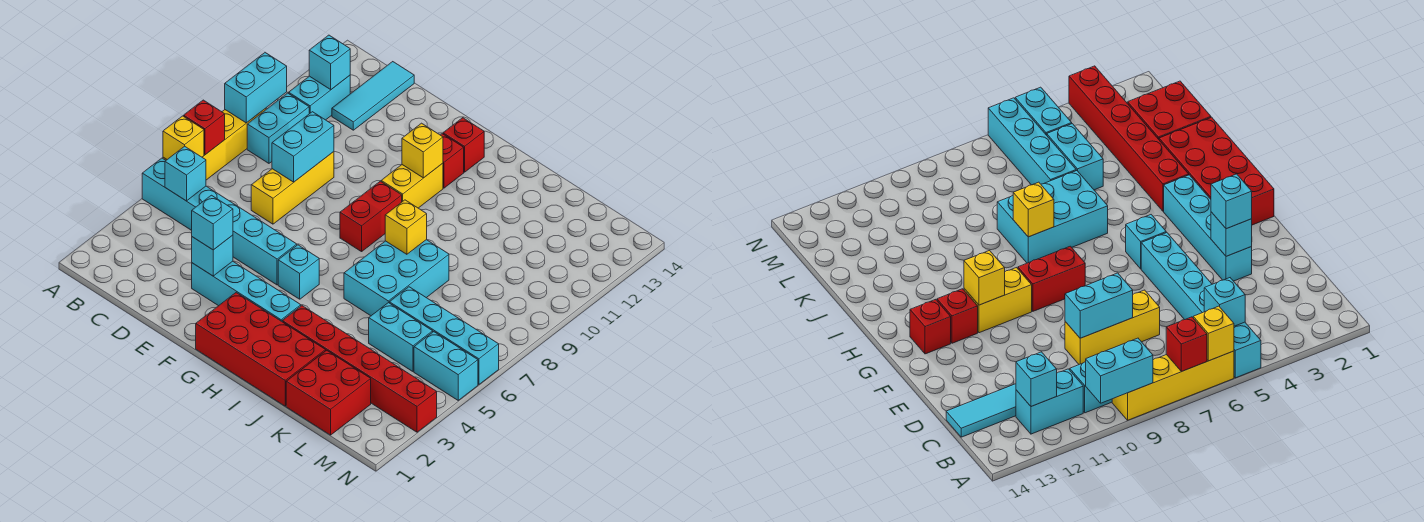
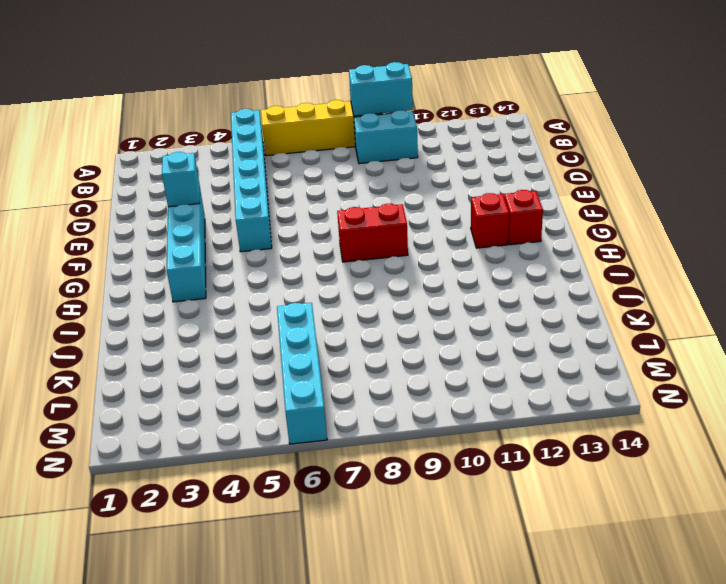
none -> cyan 1x2 brick [289,76,350,120]
none -> cyan 1x3 tile [332,62,414,130]
none -> yellow 1x3 brick [251,152,334,224]

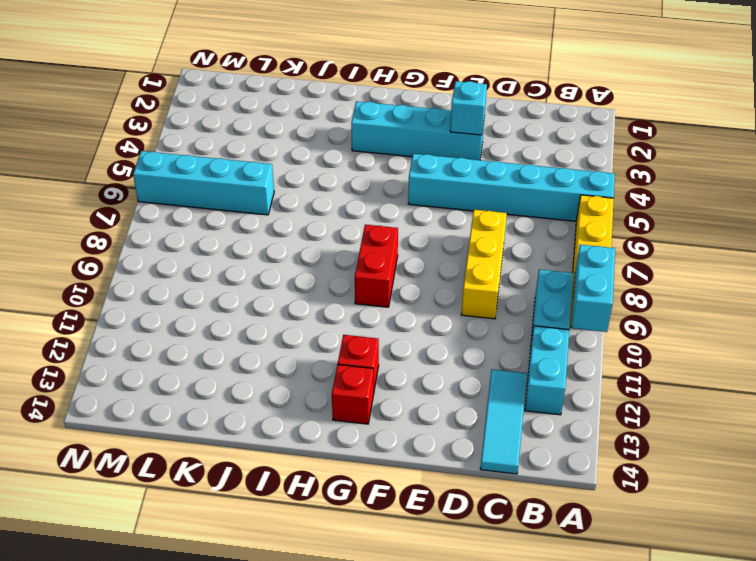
none -> red 2x4 brick [196,293,326,406]
none -> cyan 1x1 brick [278,245,319,299]
none -> yellow 1x2 brick [381,163,443,208]

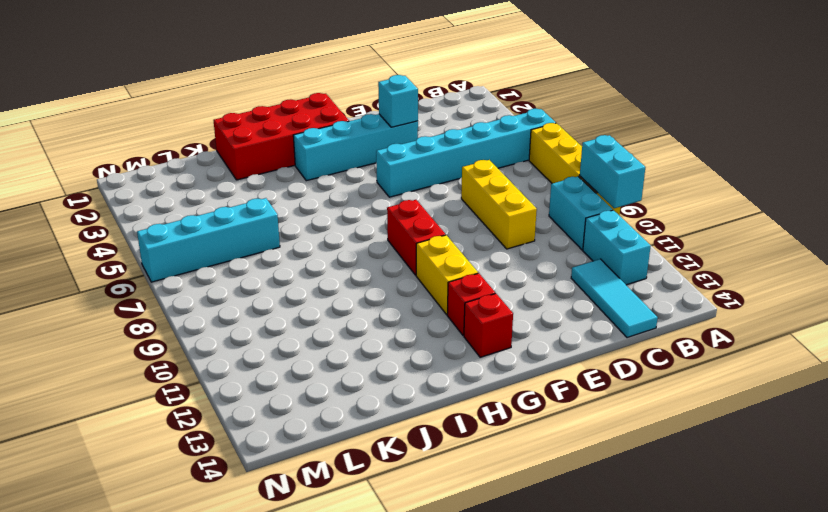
none -> cyan 1x1 brick [278,245,319,299]
none -> red 1x6 brick [282,306,437,432]
none -> cyan 2x3 brick [344,240,449,316]

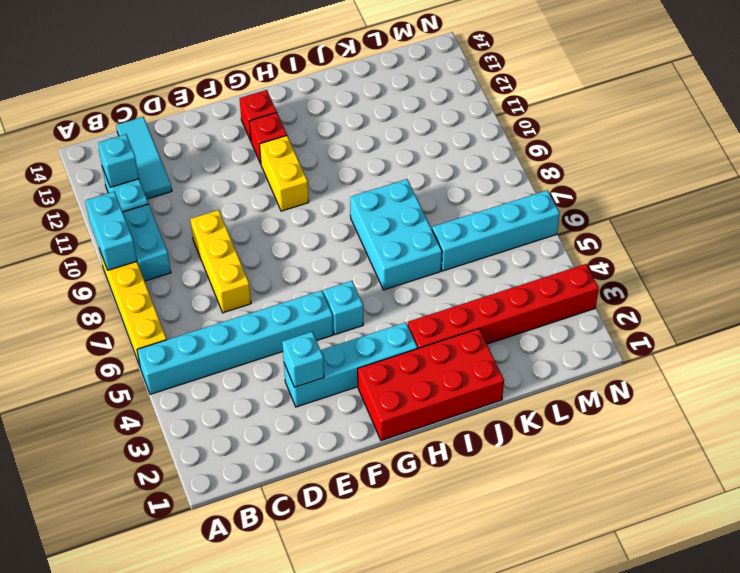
none -> red 1x2 brick [340,181,402,252]
none -> red 2x2 brick [286,350,371,435]
none -> cyan 1x2 brick [369,303,433,371]

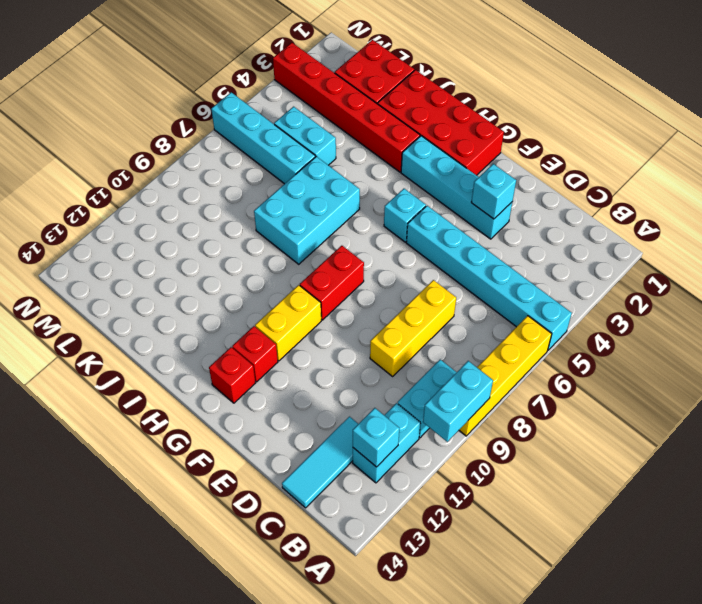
none -> cyan 1x2 brick [414,332,478,400]
none -> yellow 1x1 brick [163,116,204,159]
none -> red 1x1 brick [184,100,225,155]

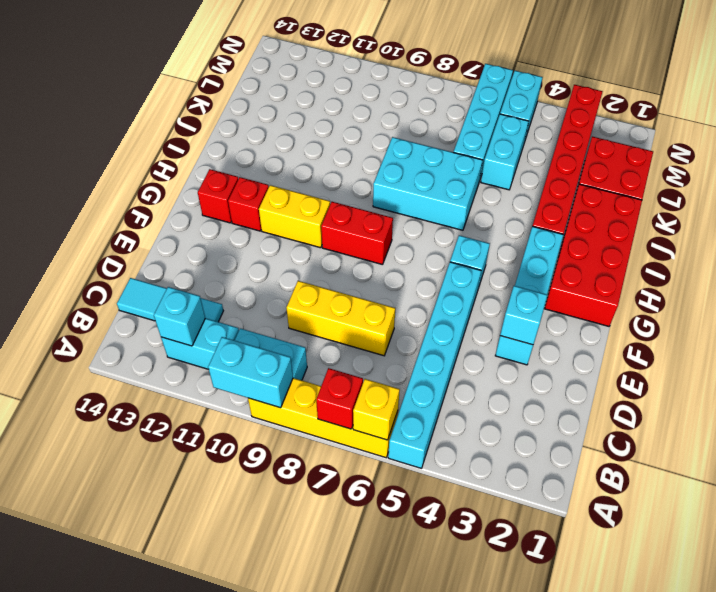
none -> cyan 1x1 brick [165,146,206,201]
none -> cyan 1x2 brick [272,112,334,182]
none -> yellow 1x1 brick [402,123,443,178]

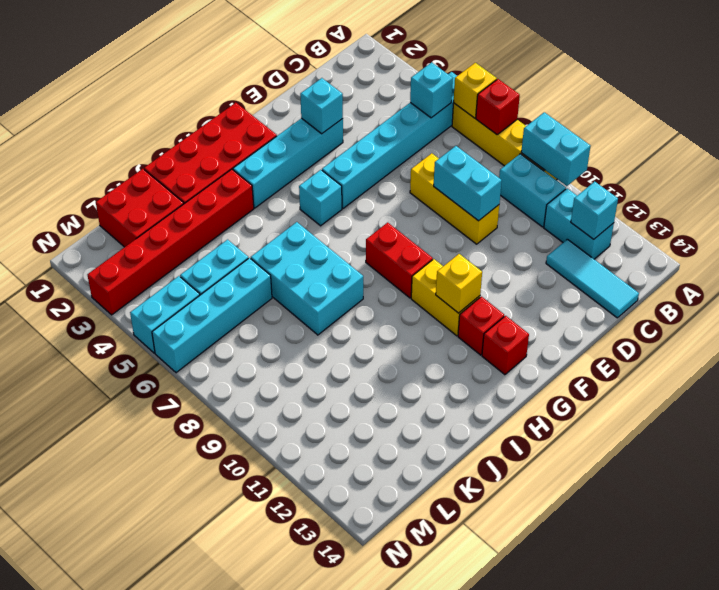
none -> yellow 1x1 brick [385,200,427,254]
none -> cyan 1x1 brick [192,195,233,250]

